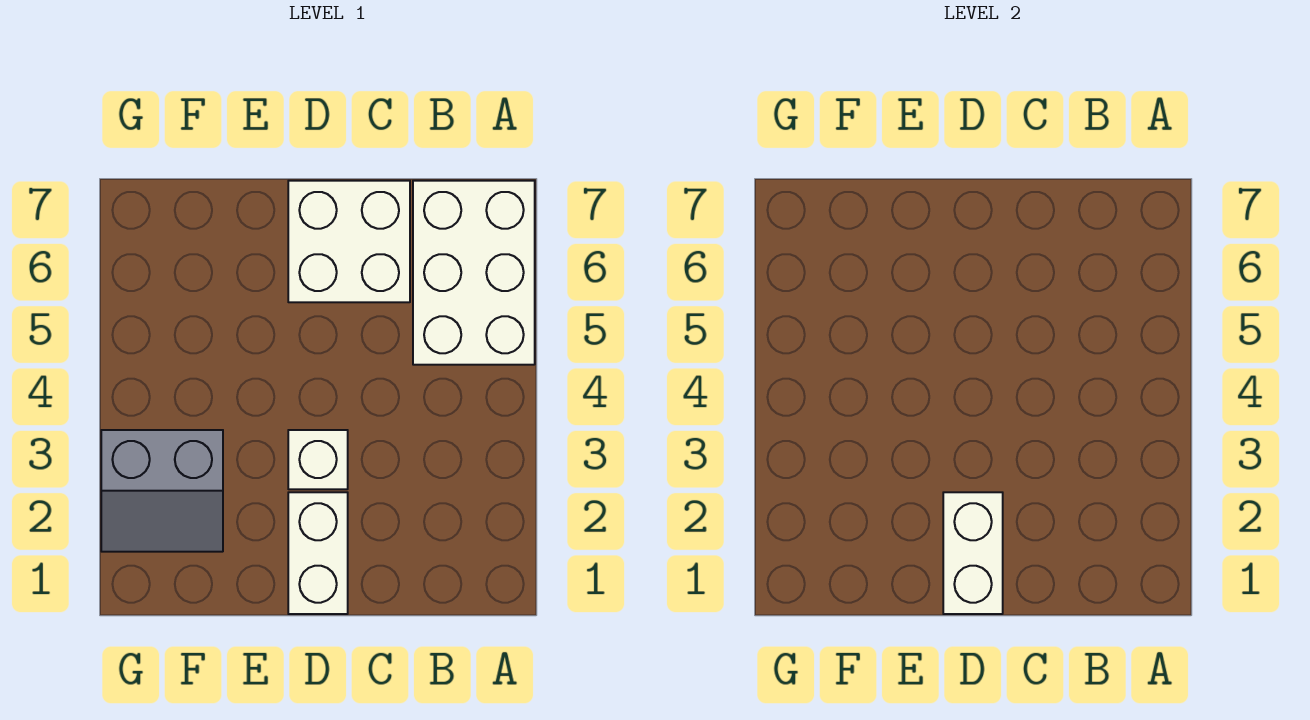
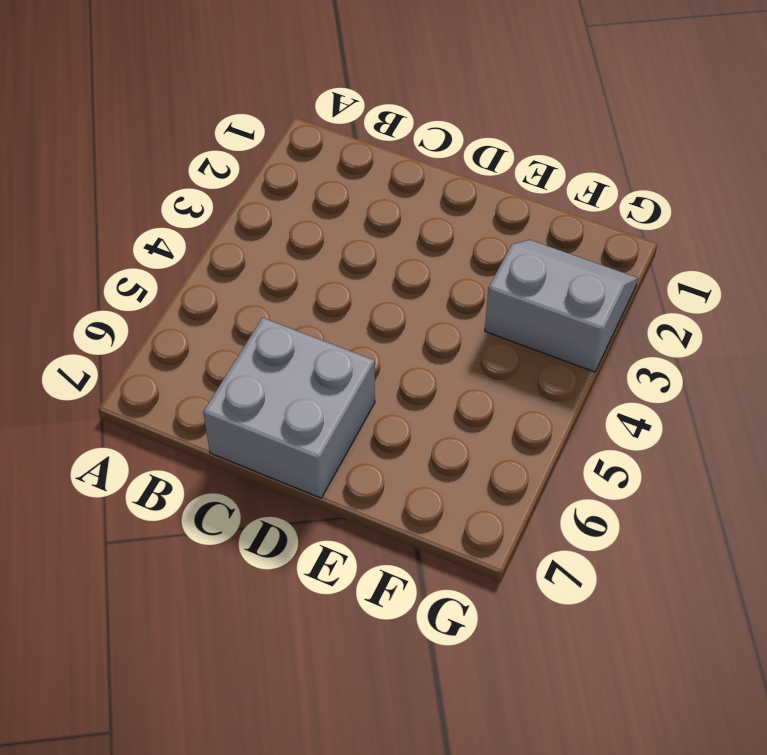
grey 2x2 brick [203,318,375,498] -> white 2x2 brick [288,181,410,302]
none -> white 2x3 brick [413,181,535,365]
none -> white 1x2 brick [288,492,348,614]

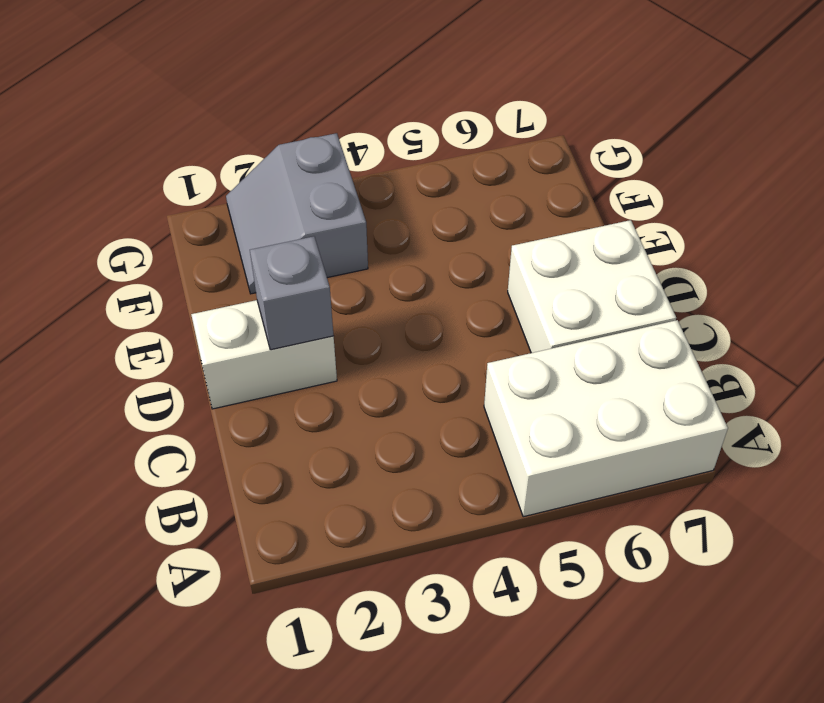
grey 1x1 brick [250,236,334,350] -> white 1x2 brick [943,492,1003,614]
none -> white 1x1 brick [288,430,348,489]

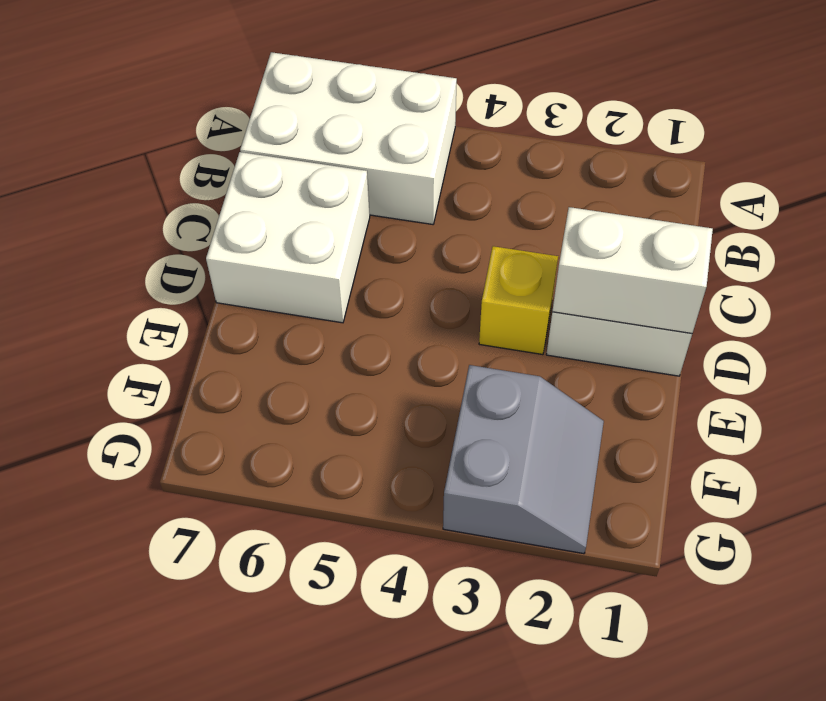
yellow 1x1 brick [479,246,558,355] -> white 1x1 brick [288,430,348,489]

